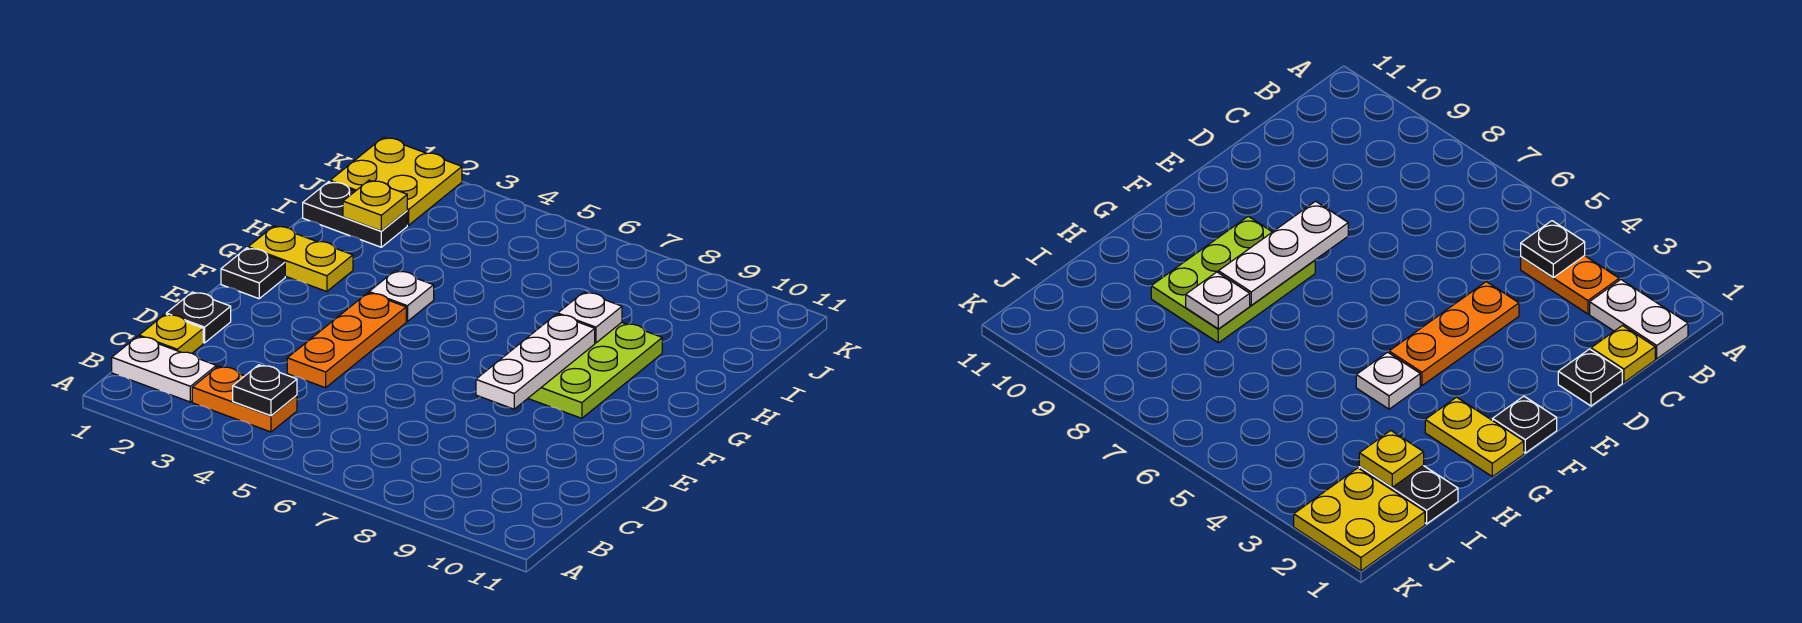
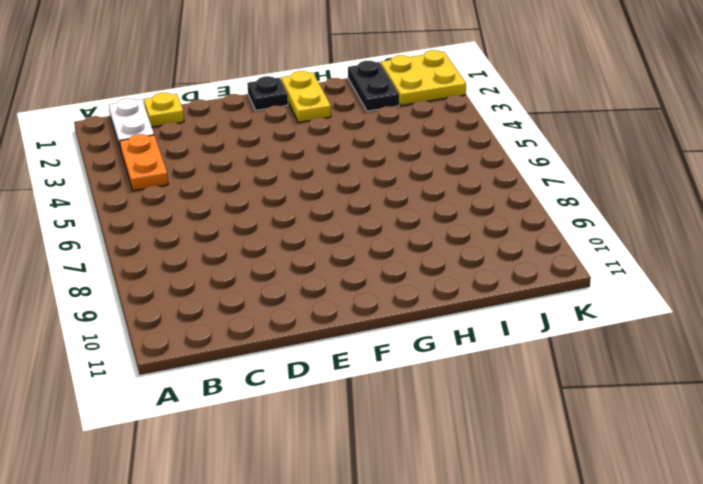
none -> black 1x1 plate [166,292,231,343]
none -> orange 1x3 plate [287,293,406,388]
none -> lime 2x3 plate [528,322,662,418]

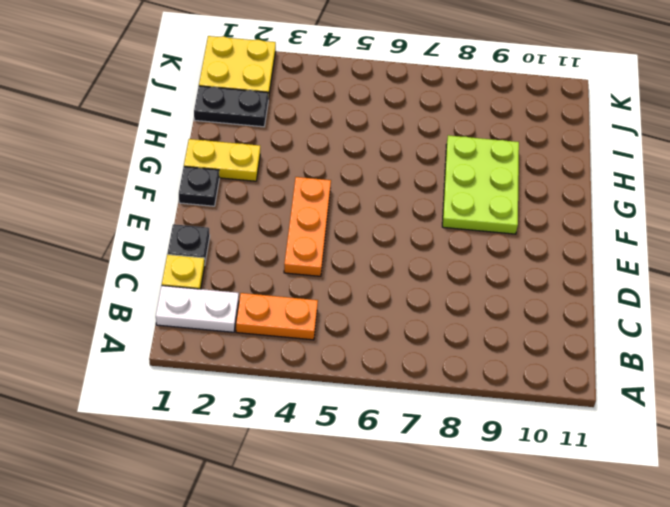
none -> white 1x1 plate [369,271,434,321]
none -> black 1x1 plate [233,365,297,416]
none -> white 1x3 plate [476,314,595,409]

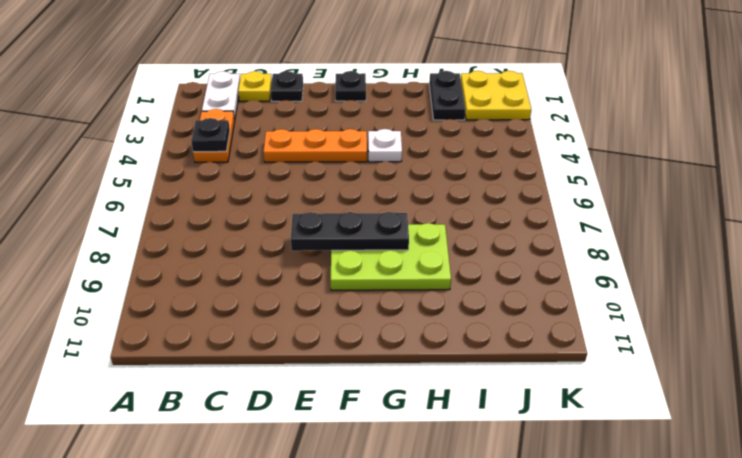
black 1x3 plate [291,212,409,251] -> white 1x3 plate [476,314,595,409]
none -> yellow 1x2 plate [248,226,353,292]
none -> white 1x1 plate [558,292,622,343]
none -> yellow 1x1 plate [343,180,407,231]

